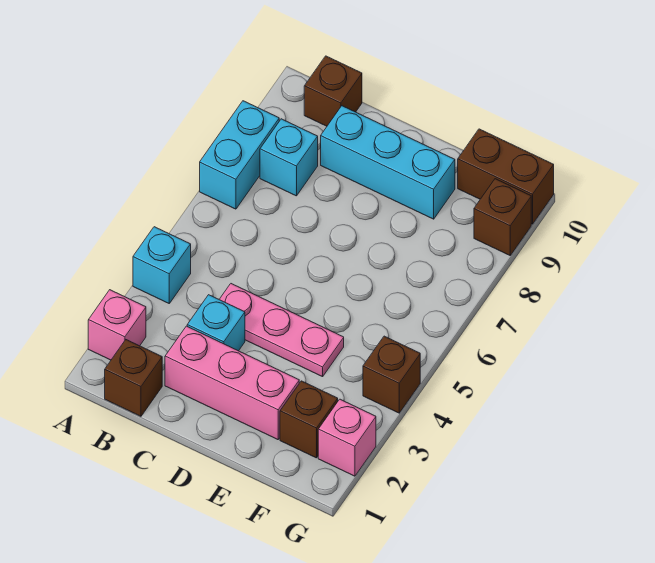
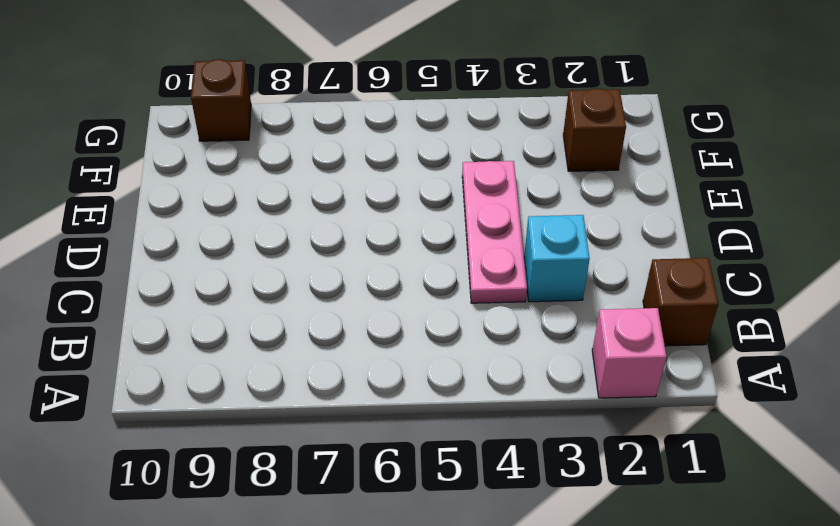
none -> cyan 1x1 brick [133,227,191,303]
none -> cyan 1x2 brick [200,101,279,209]
none -> cyan 1x1 brick [260,119,318,196]

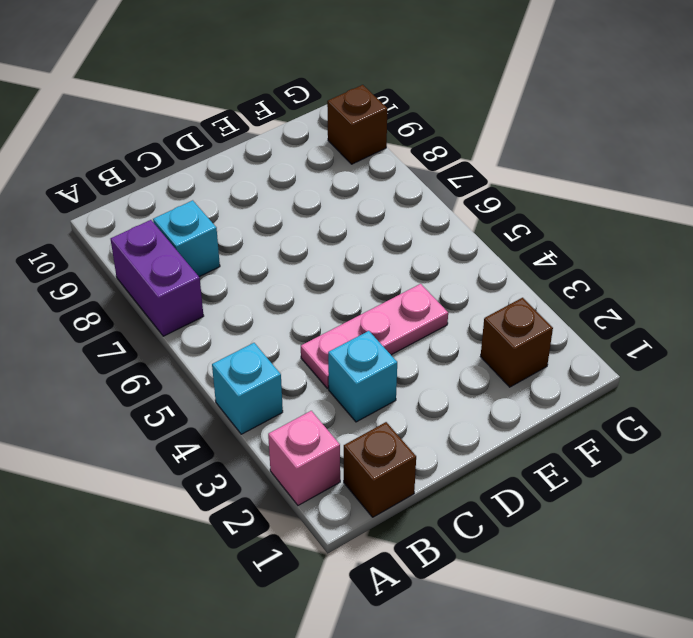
purple 1x2 brick [111,220,204,336] -> cyan 1x2 brick [200,101,279,209]
none -> brown 1x1 brick [304,56,362,126]
none -> pink 1x3 brick [165,326,299,440]
none -> cyan 1x3 brick [321,106,455,219]

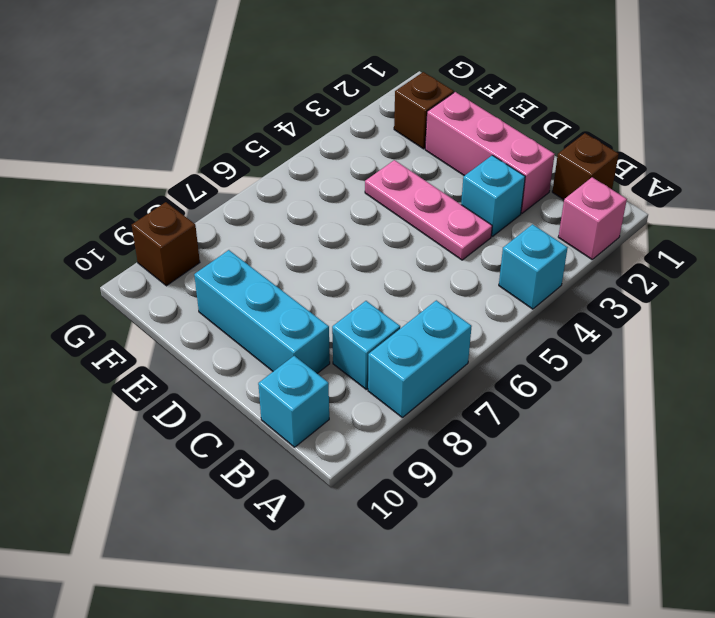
cyan 1x1 brick [258,356,329,447] -> brown 1x1 brick [304,56,362,126]
none -> brown 1x2 brick [458,129,554,224]
none -> pink 1x1 brick [318,399,376,476]
none -> brown 1x1 brick [363,336,420,413]

